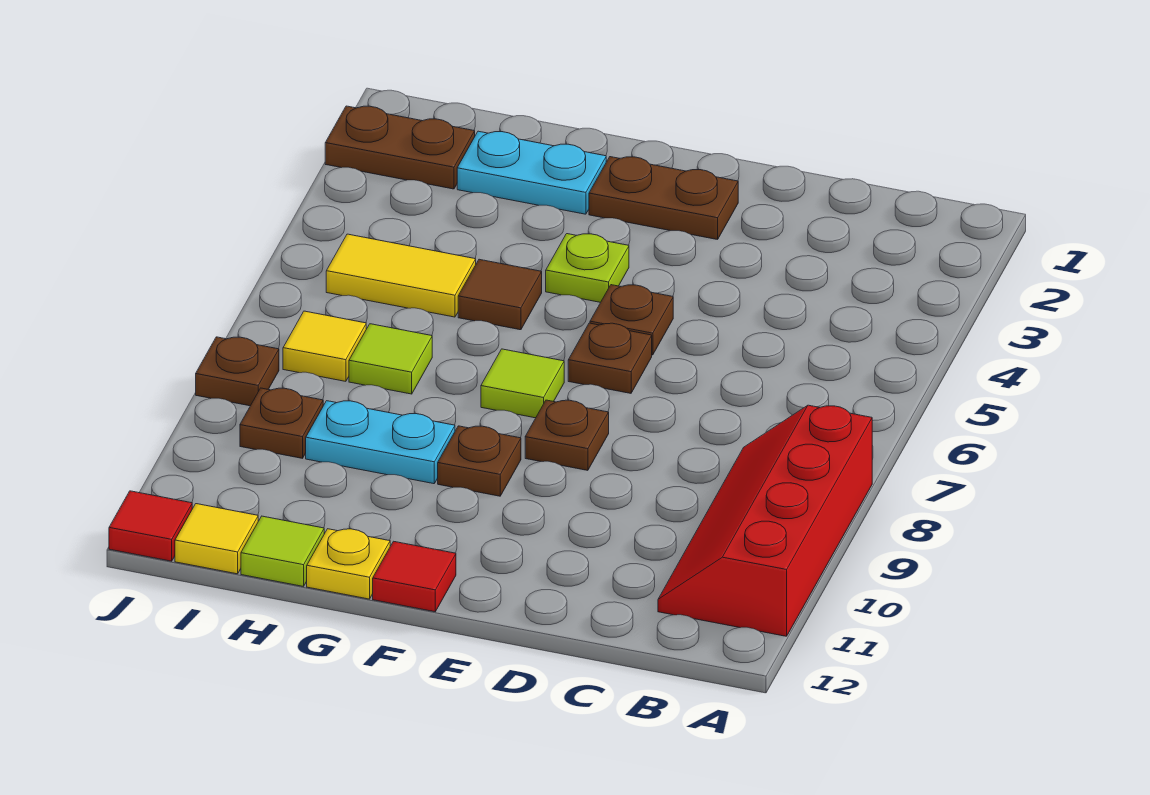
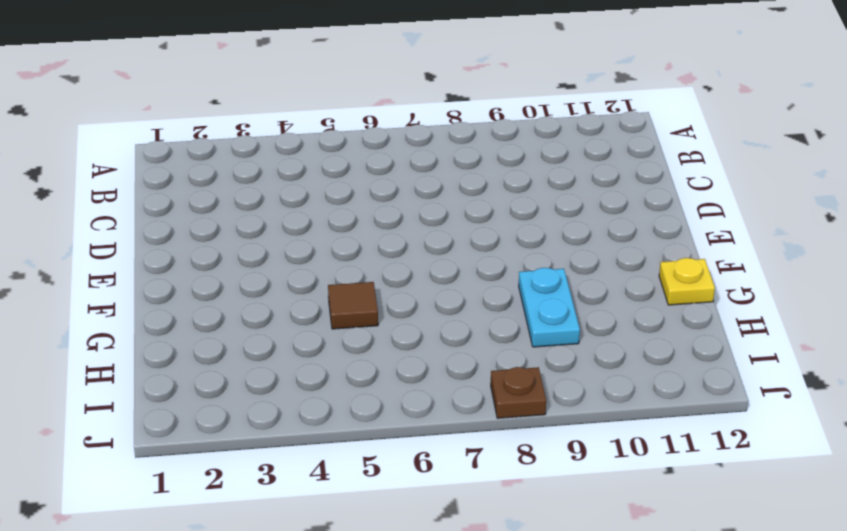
none -> red 2x4 slope [658,405,872,636]
none -> brown 1x2 plate [589,157,738,240]
none -> brown 1x1 plate [590,285,673,355]

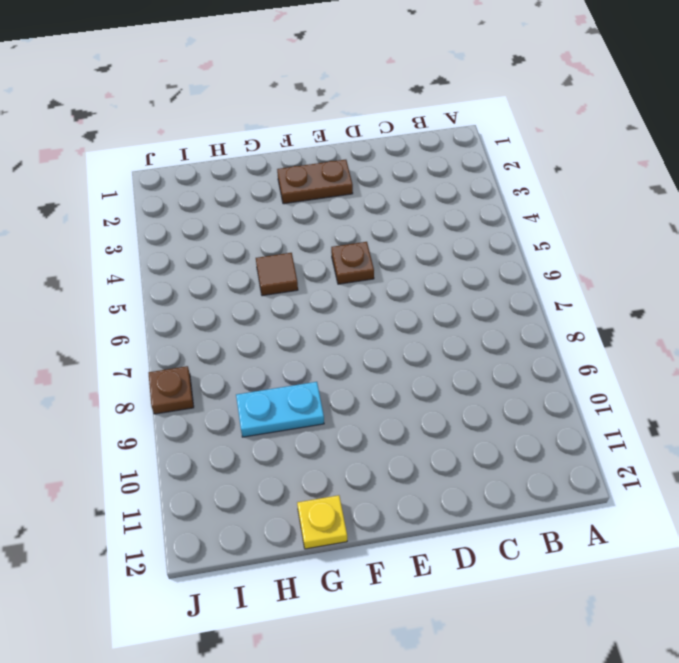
none -> red 2x4 slope [658,405,872,636]
none -> brown 1x1 plate [568,323,652,393]
none -> brown 1x1 plate [525,400,609,470]

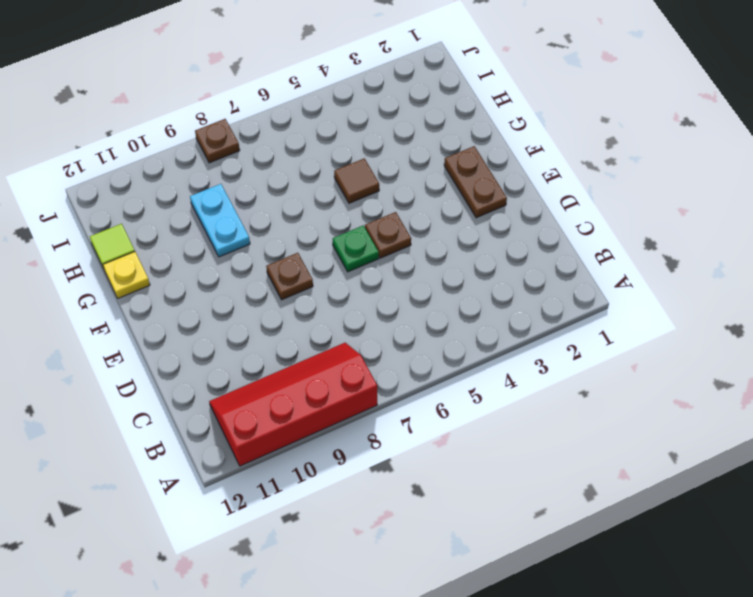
green 1x1 plate [333,225,379,272] -> brown 1x1 plate [568,323,652,393]
none -> lime 1x1 plate [546,234,629,302]
none -> lime 1x1 tile [481,349,564,418]
none -> brown 1x1 plate [438,426,521,496]

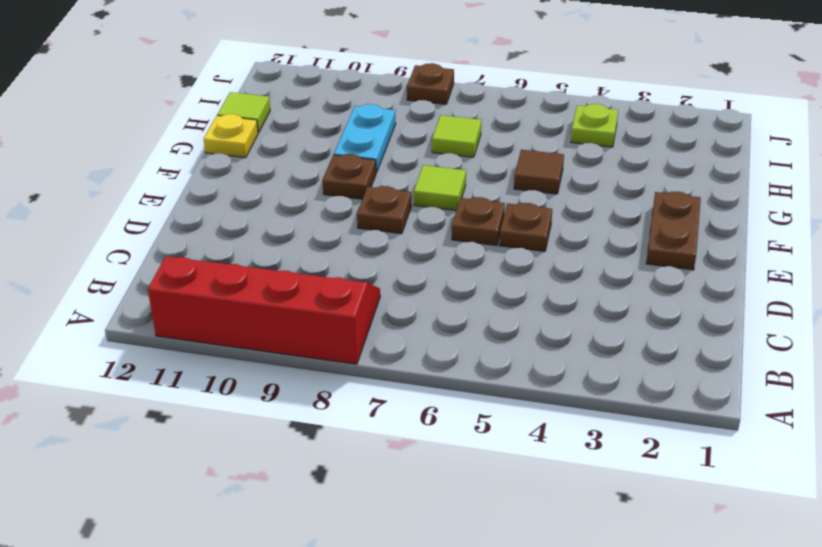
lime 1x1 plate [571,104,618,147] -> lime 1x1 plate moved to [546,234,629,302]
none -> red 1x1 tile [373,541,456,612]
none -> cyan 1x2 plate [457,131,606,214]
none -> yellow 1x2 tile [326,234,476,317]

